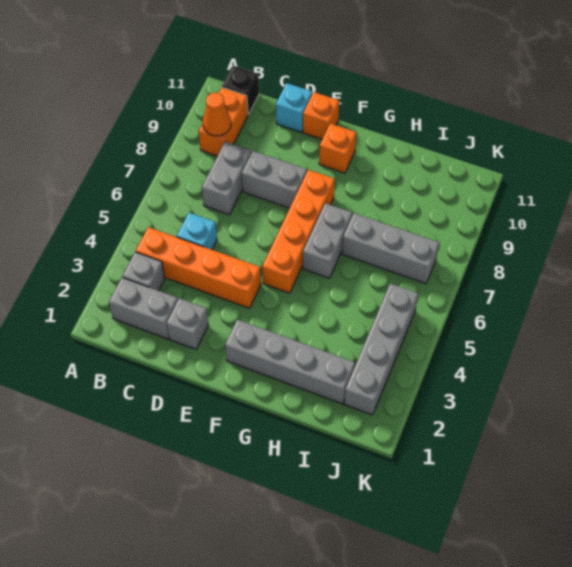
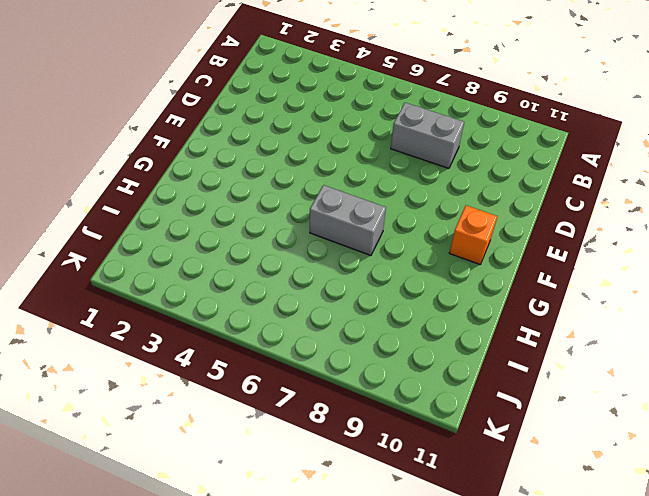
none -> grey 1x2 brick [109,277,178,339]
none -> grey 1x1 brick [122,252,165,291]
none -> orange 1x4 brick [136,227,261,308]

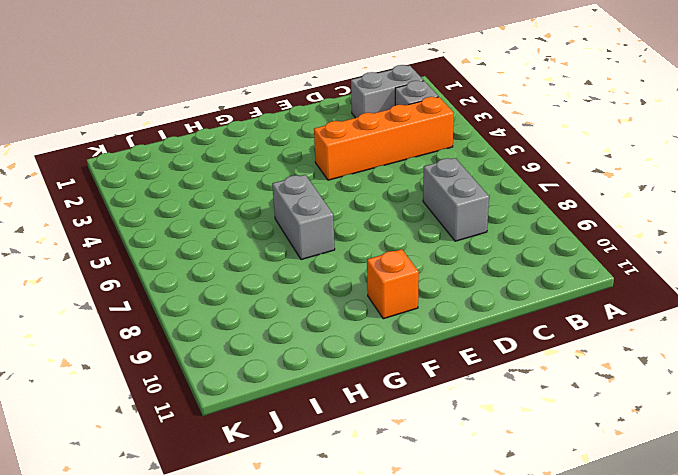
none -> orange 1x2 brick [199,88,248,156]
none -> black 1x1 brick [222,66,259,115]
none -> cyan 1x1 brick [177,213,217,250]

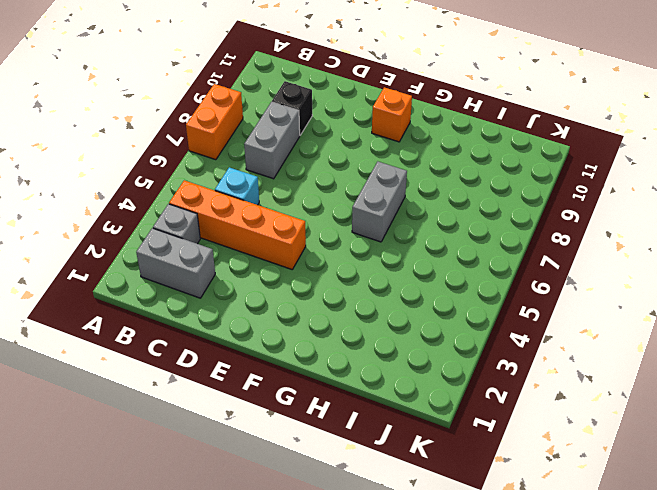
orange 1x2 brick [186,84,243,160] -> orange 1x2 brick moved to [199,88,248,156]
black 1x1 brick [272,81,312,135] -> black 1x1 brick moved to [222,66,259,115]
none -> grey 1x1 brick [166,298,208,349]
none -> grey 1x2 brick [241,151,307,208]
none -> cyan 1x1 brick [276,83,312,132]

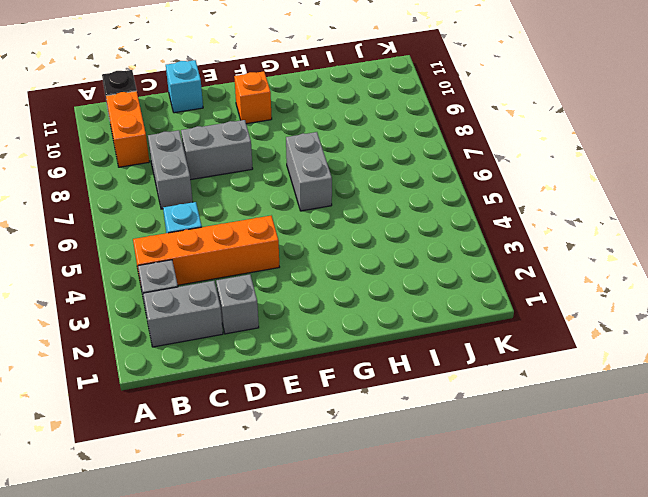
none -> orange 1x1 brick [303,92,339,139]
none -> grey 1x4 brick [225,320,355,404]
none -> orange 1x4 brick [262,170,335,293]

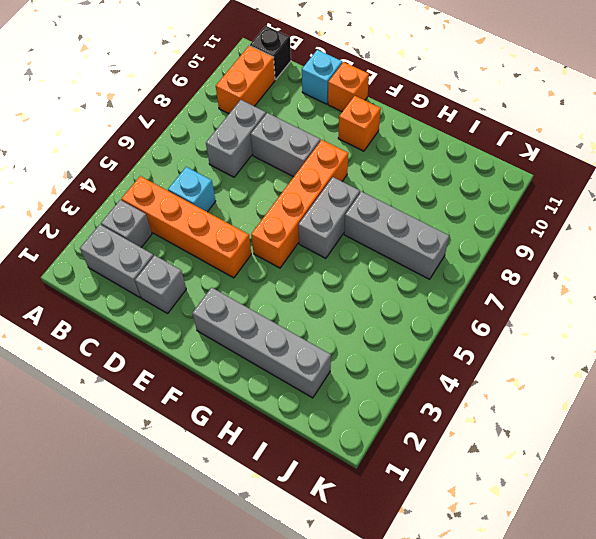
none -> grey 1x4 brick [344,283,418,415]
none -> orange 1x1 cone [203,93,231,136]

